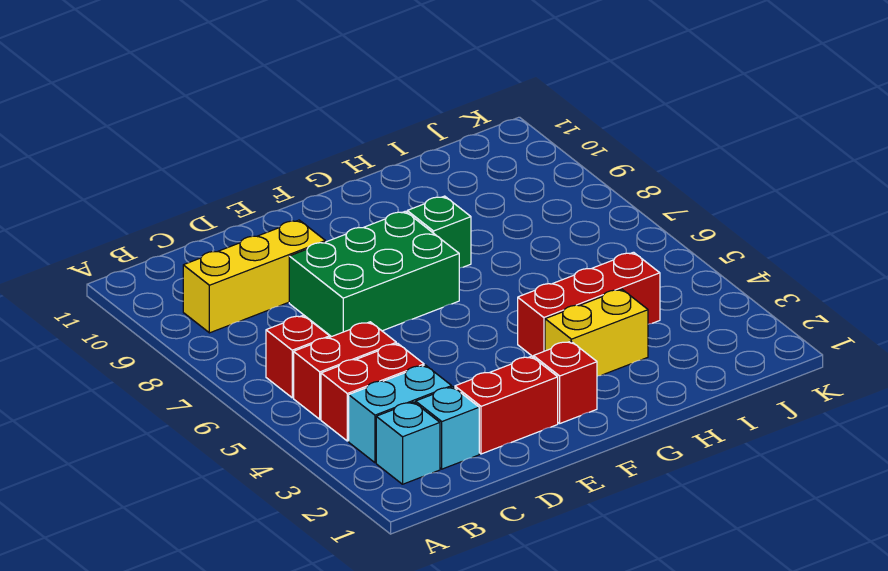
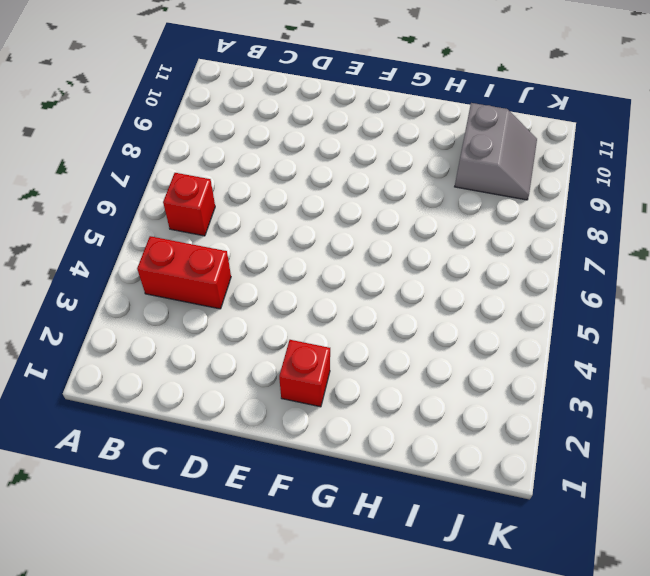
grey 2x2 slope [455,103,537,200] -> none
none -> cyan 1x1 brick [376,402,440,484]
none -> cyan 1x2 brick [349,365,452,463]
none -> red 1x2 brick [294,322,396,419]

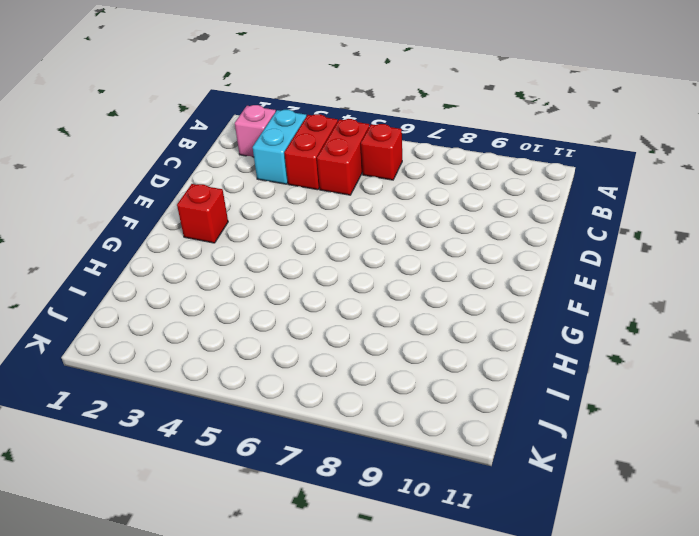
pink 1x1 brick [235,105,276,157] -> cyan 1x1 brick [376,402,440,484]
none -> yellow 1x3 brick [183,220,325,333]
none -> cyan 1x1 brick [416,387,479,469]
none -> red 1x2 brick [455,356,558,454]

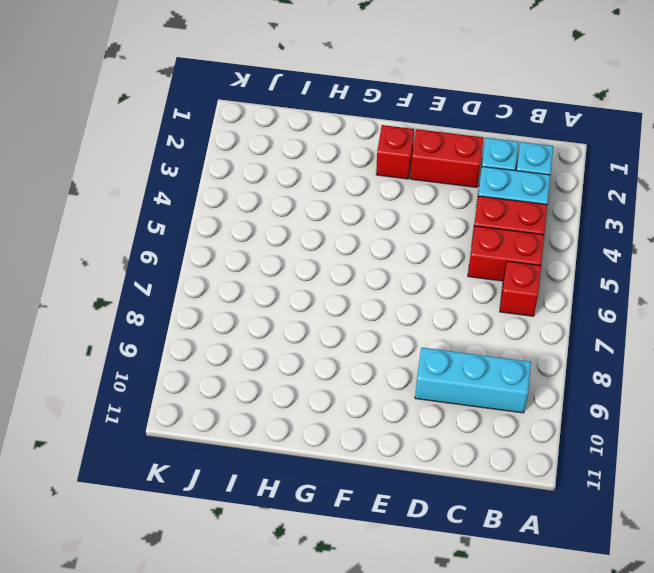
cyan 1x3 brick [415,348,531,413] -> yellow 1x3 brick [183,220,325,333]
none -> green 2x3 brick [289,211,459,337]
none -> yellow 1x2 brick [545,289,648,376]
none -> red 1x3 brick [518,252,660,356]

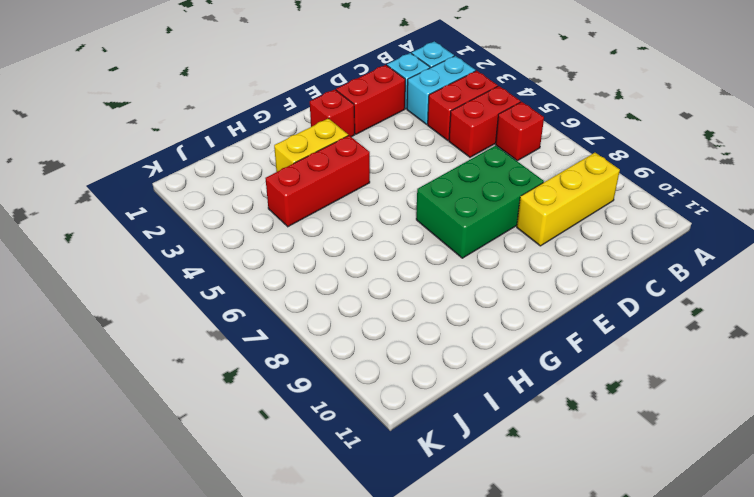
none -> green 1x1 brick [407,196,471,268]

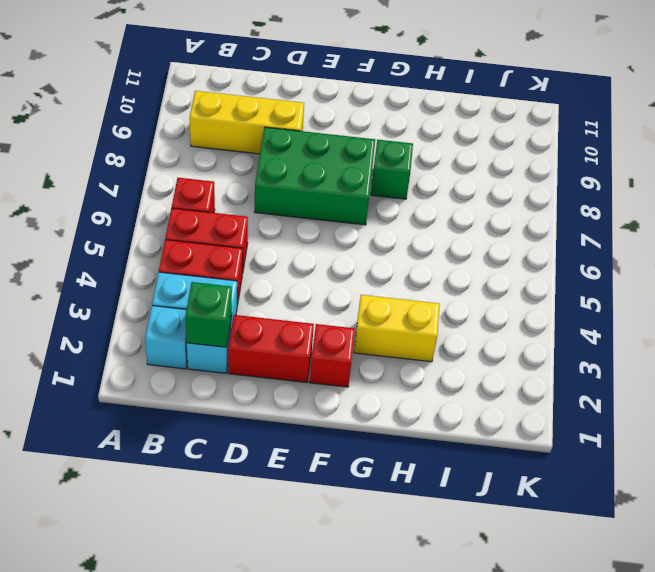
green 1x1 brick [185,282,232,347] -> none
none -> red 1x3 brick [518,252,660,356]

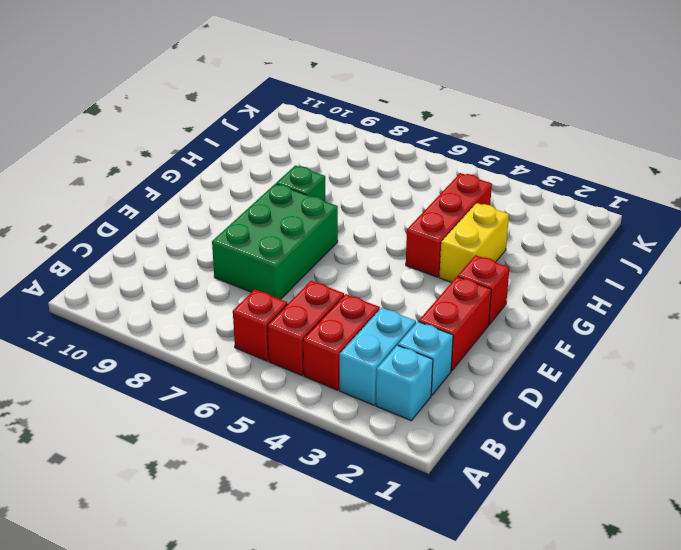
none -> yellow 1x3 brick [183,220,325,333]

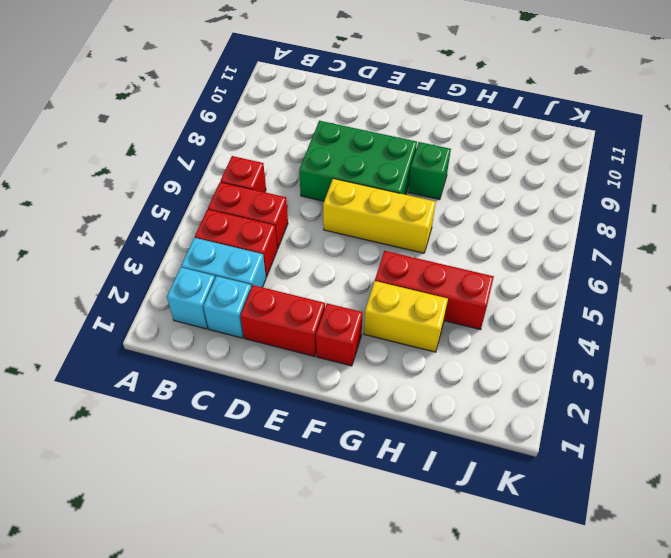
yellow 1x3 brick [323,179,436,253] -> yellow 1x3 brick moved to [183,220,325,333]

